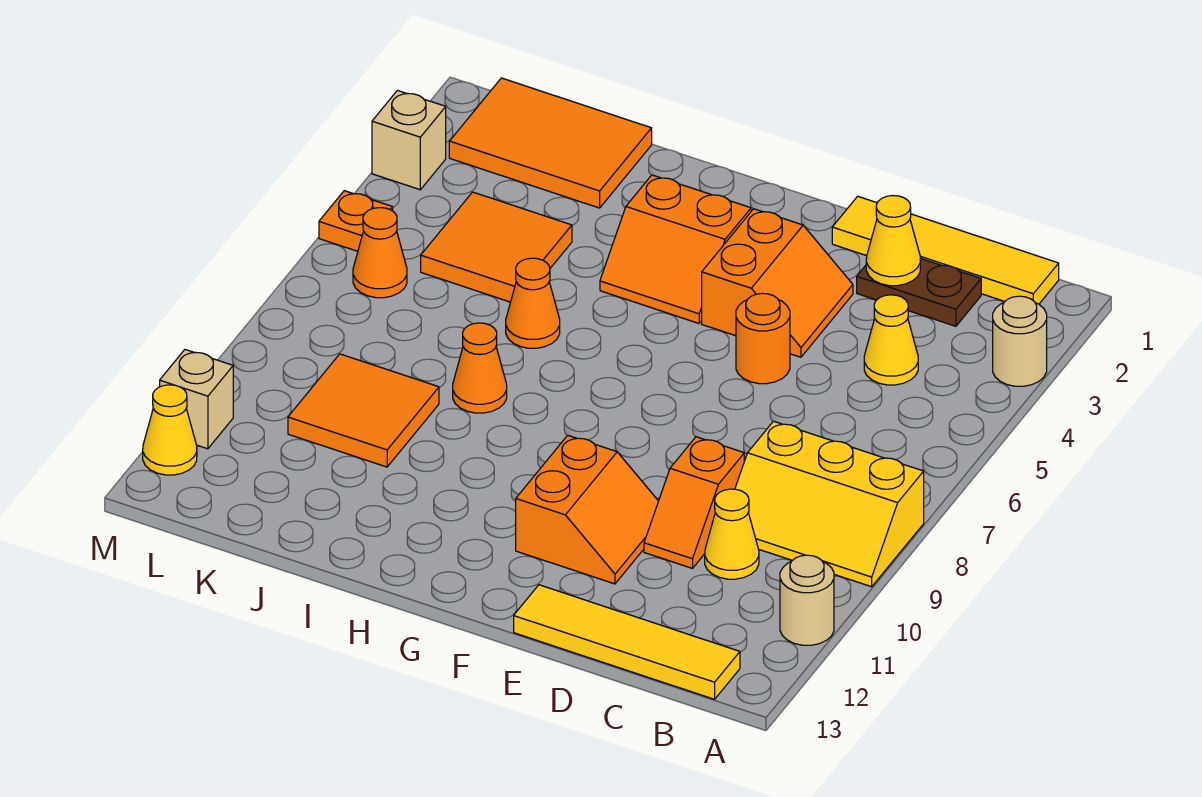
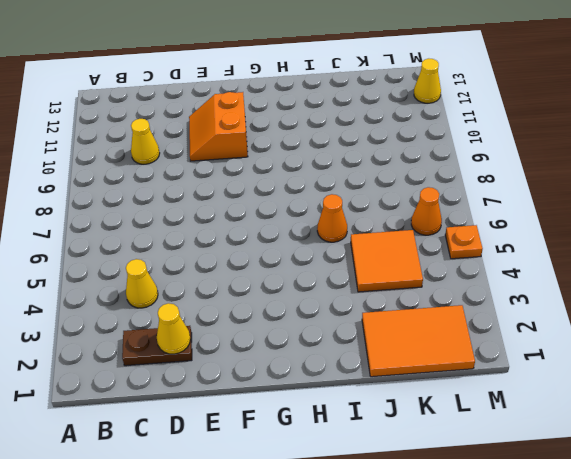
none -> tan 1x1 round brick [993,296,1047,386]
none -> yellow 2x3 slope [735,421,924,587]
none -> tan 1x1 round brick [780,555,834,645]

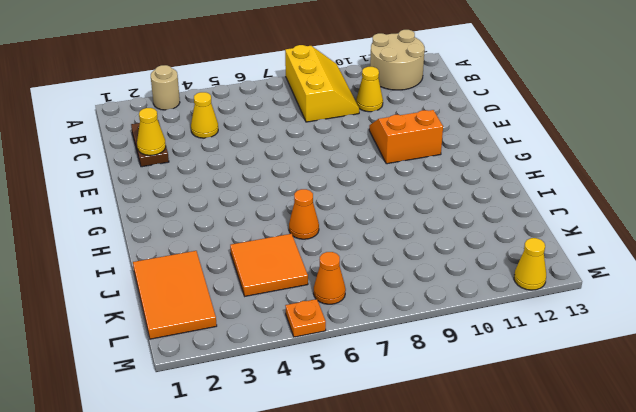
tan 2x2 round brick [370,30,425,90] -> tan 1x1 round brick [780,555,834,645]
none -> yellow 1x4 tile [832,196,1059,304]
none -> yellow 1x4 tile [514,585,740,699]
none -> orange 1x2 slope [644,437,744,568]

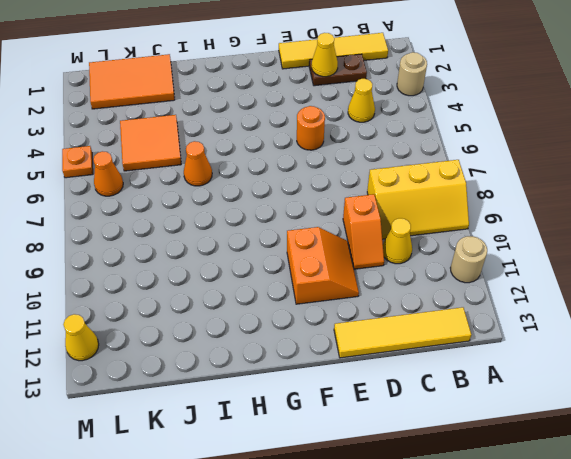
none -> orange 2x2 slope [702,209,853,357]
none -> orange 2x2 slope [600,175,751,323]
none -> orange 1x1 cone [453,323,507,413]

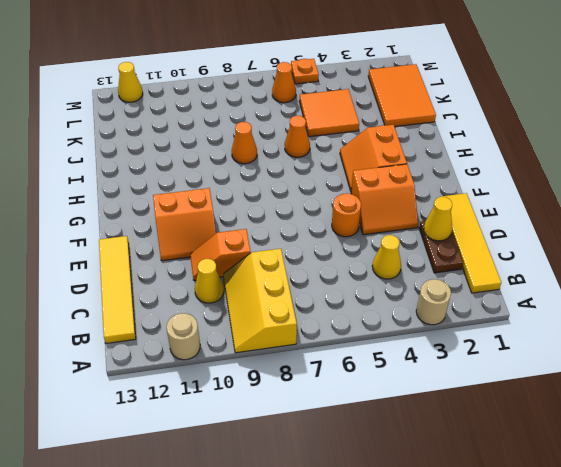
none -> orange 2x2 tile [288,354,439,467]
none -> tan 1x1 brick [372,91,446,190]
none -> tan 1x1 brick [160,350,233,449]

